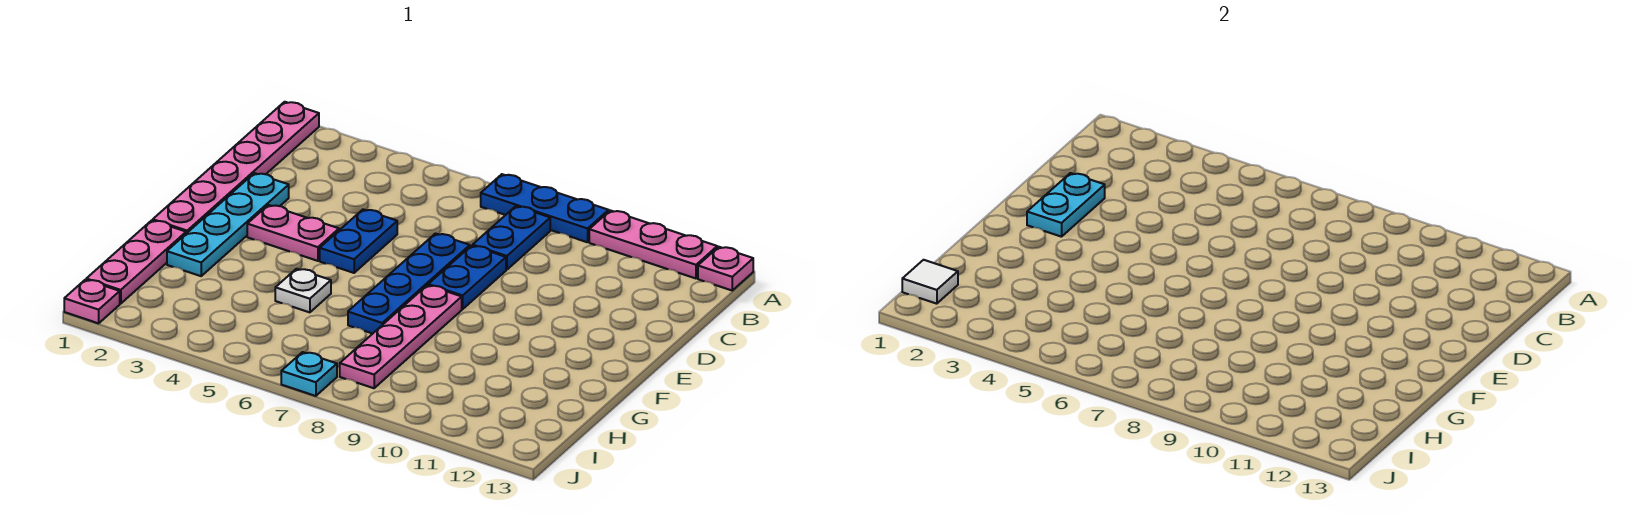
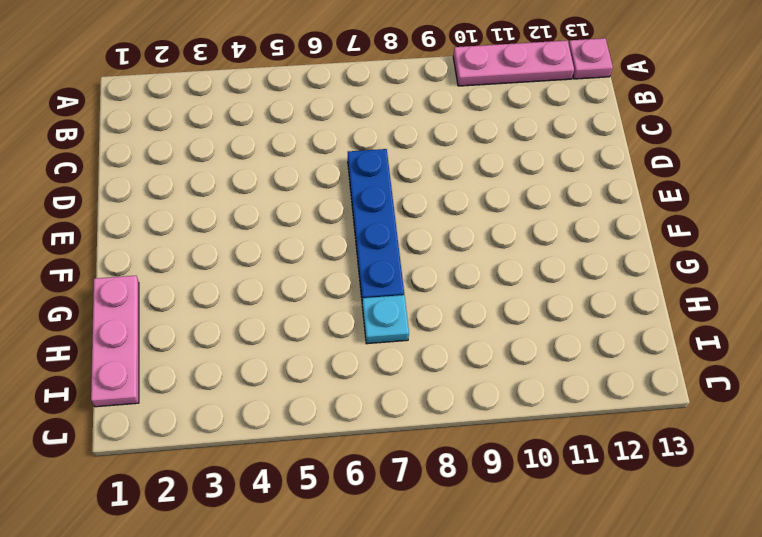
cyan 1x1 plate [362,295,409,344] -> cyan 1x1 plate moved to [281,352,337,396]
none -> pink 1x6 plate [153,102,319,234]
none -> blue 1x3 plate [481,174,609,242]
none -> blue 1x2 plate [473,206,550,270]

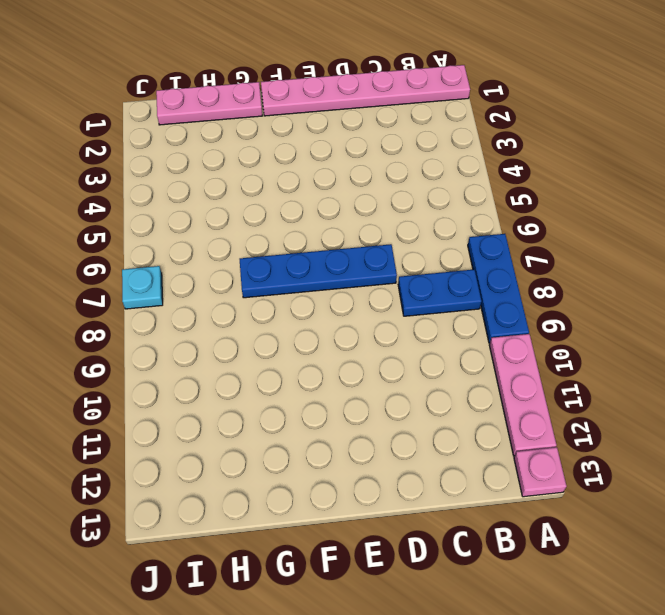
none -> cyan 1x4 plate [167,173,289,276]
none -> blue 1x2 plate [320,209,397,273]
none -> blue 1x2 plate [428,246,506,309]

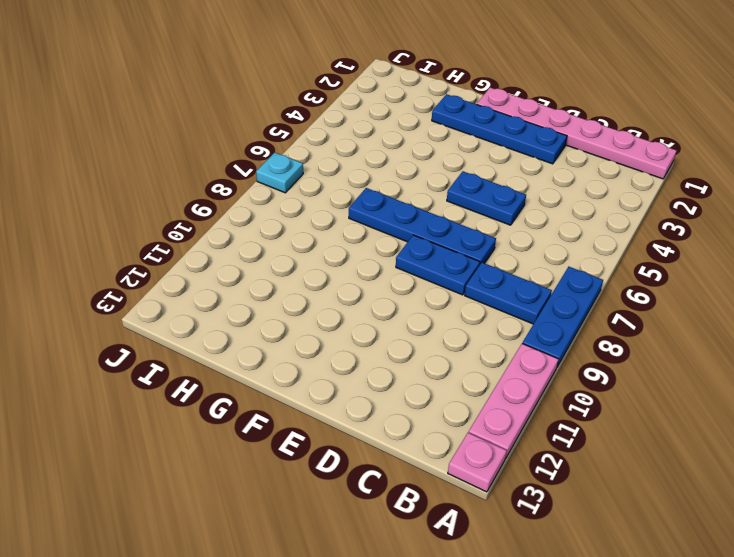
blue 1x4 plate [432,94,567,164] -> cyan 1x4 plate [167,173,289,276]
none -> pink 1x2 plate [247,205,339,261]
none -> pink 1x4 plate [340,285,462,388]
none -> pink 1x3 plate [86,220,186,304]

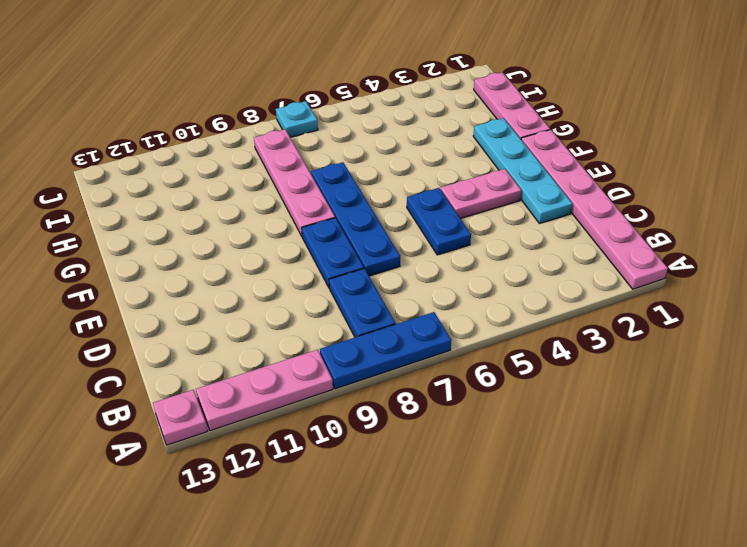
none -> white 1x1 plate [275,269,331,312]
none -> pink 1x1 plate [64,280,120,323]
none -> cyan 1x2 plate [1027,173,1105,237]

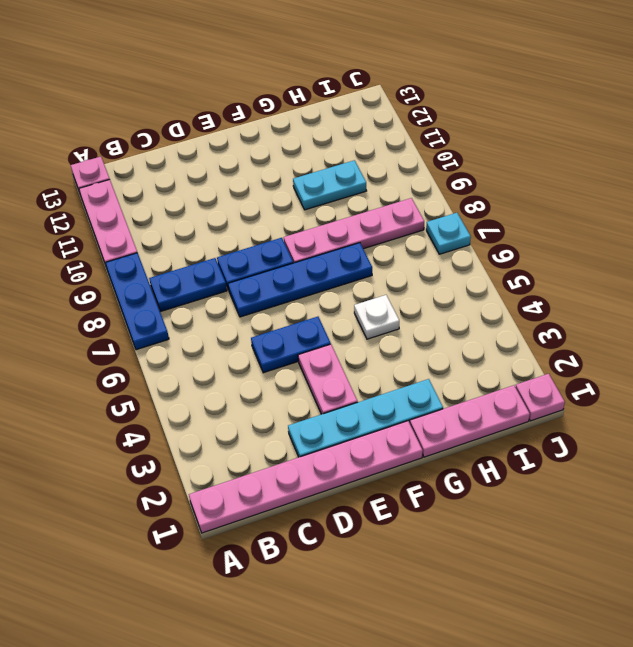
cyan 1x2 plate [293,160,367,210] -> cyan 1x2 plate moved to [1027,173,1105,237]
none -> white 1x1 tile [902,260,958,304]

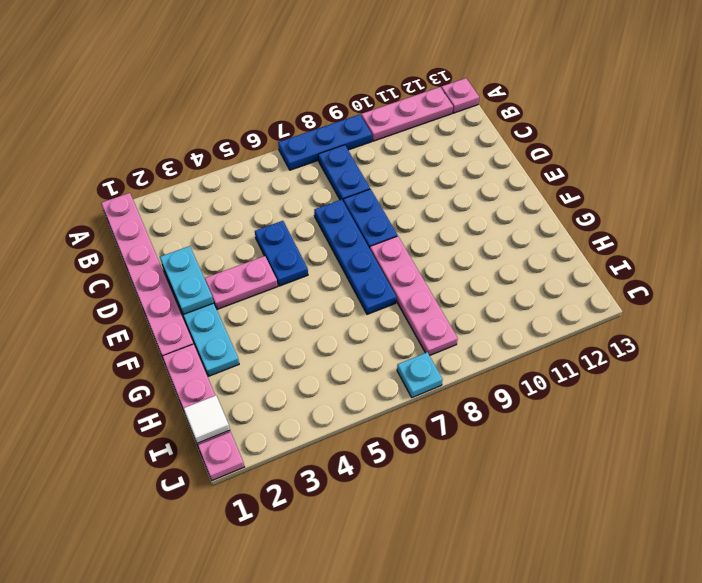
none -> white 1x1 plate [275,269,331,312]

